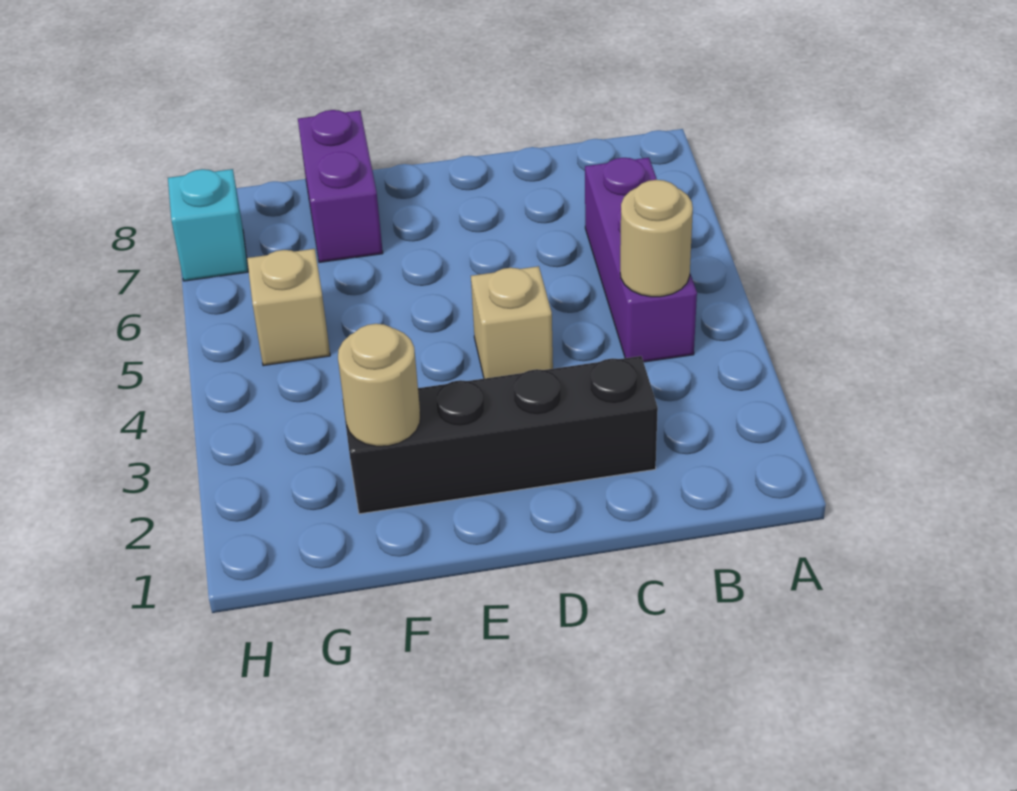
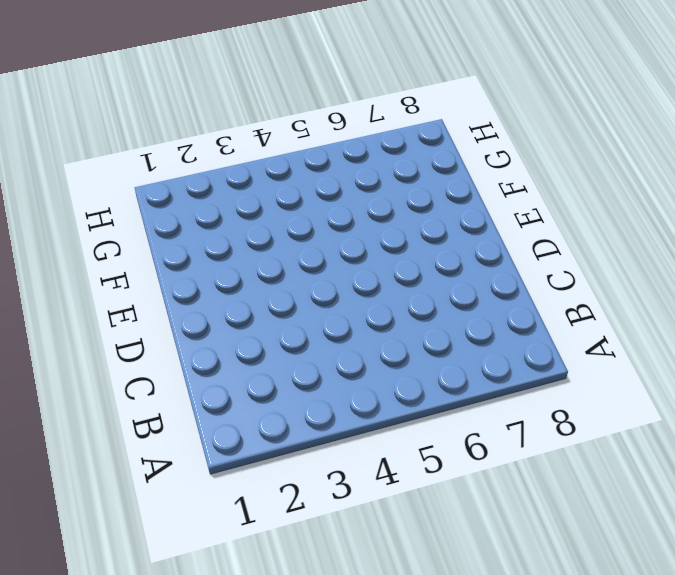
none -> purple 1x3 brick [585,158,697,362]
none -> black 1x4 brick [342,356,658,514]

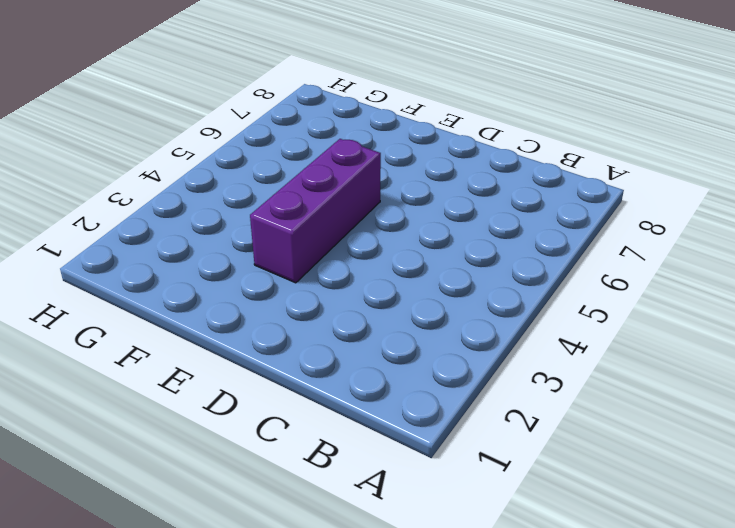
purple 1x3 brick [250,139,381,283] -> purple 1x3 brick moved to [585,158,697,362]
none -> black 1x4 brick [342,356,658,514]
none -> tan 1x1 brick [471,266,553,379]

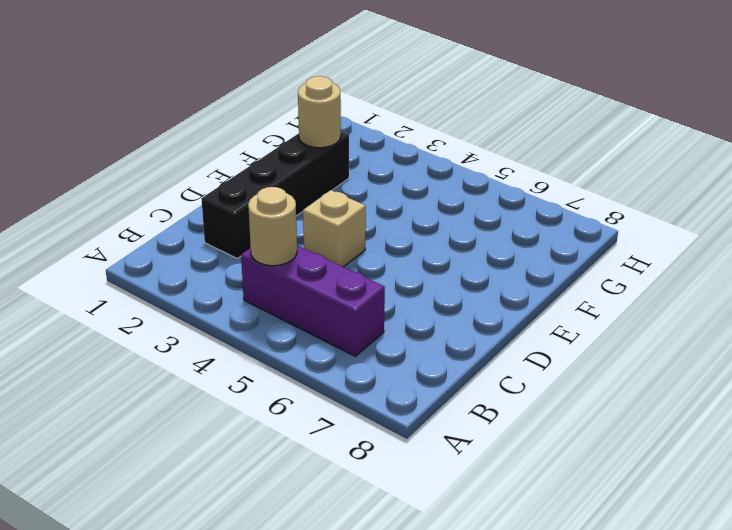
none -> purple 1x2 brick [298,110,383,262]
none -> tan 1x1 brick [247,249,330,366]

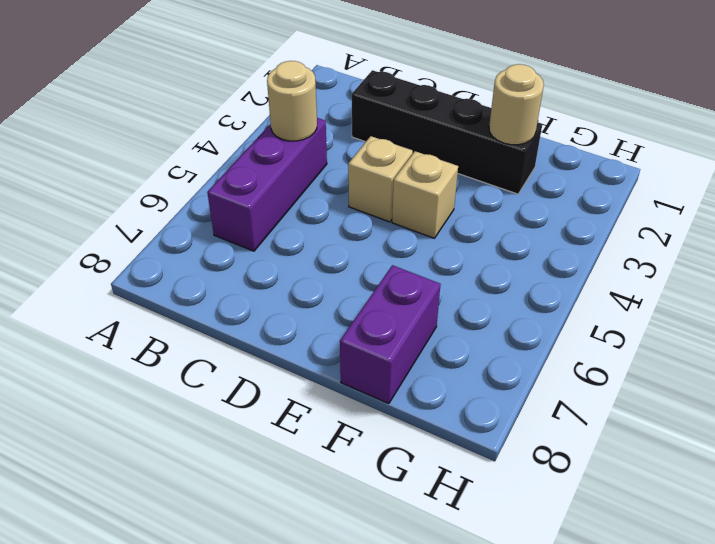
tan 1x1 brick [392,151,458,238] -> tan 1x1 brick moved to [247,249,330,366]
none -> cyan 1x1 brick [168,169,248,281]

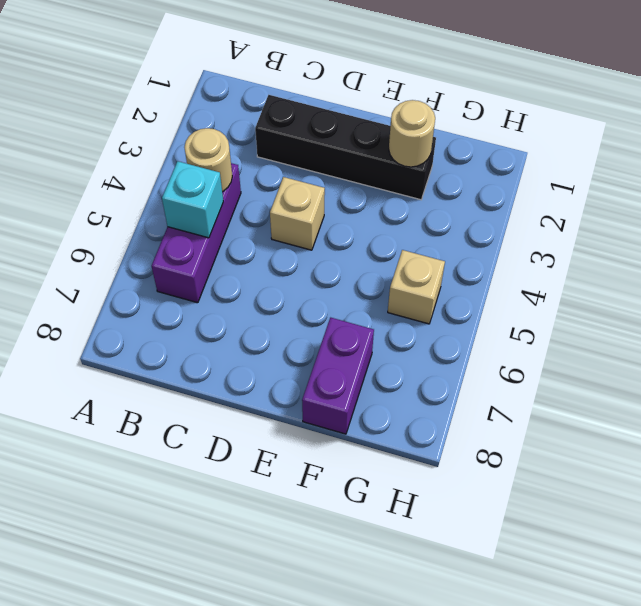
cyan 1x1 brick [162,161,223,238] -> cyan 1x1 brick moved to [168,169,248,281]

